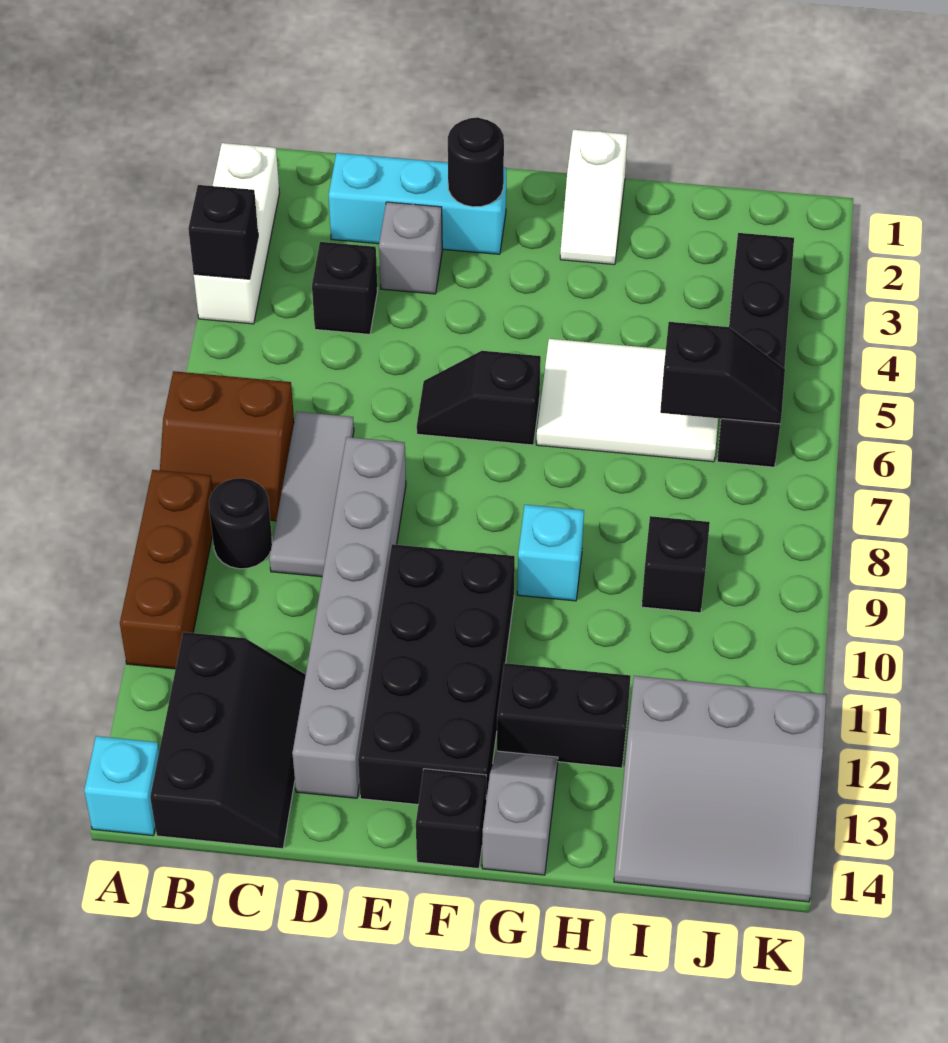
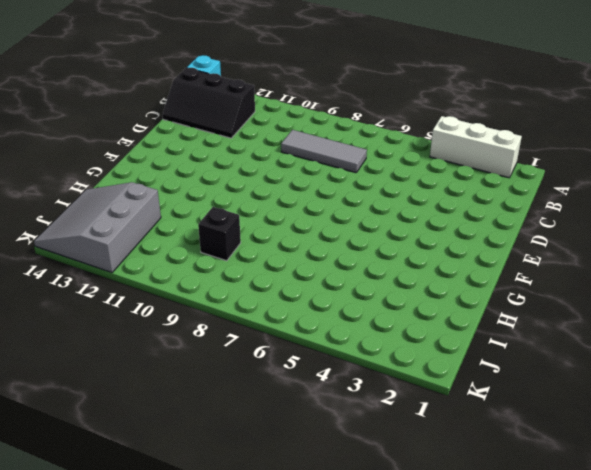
none -> brown 2x2 slope [160,371,294,521]
none -> brown 1x3 brick [120,470,213,669]
none -> black 1x1 round brick [209,478,272,569]

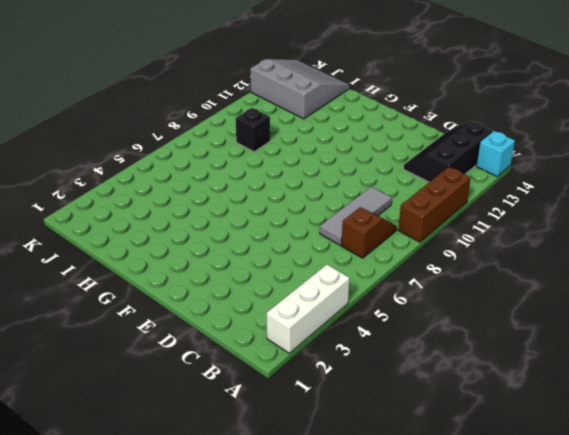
brown 1x2 slope [341,207,397,258] -> brown 2x2 slope [160,371,294,521]
none -> black 1x1 round brick [209,478,272,569]
none -> cyan 1x3 brick [329,153,506,254]
none -> black 1x1 brick [312,242,377,334]

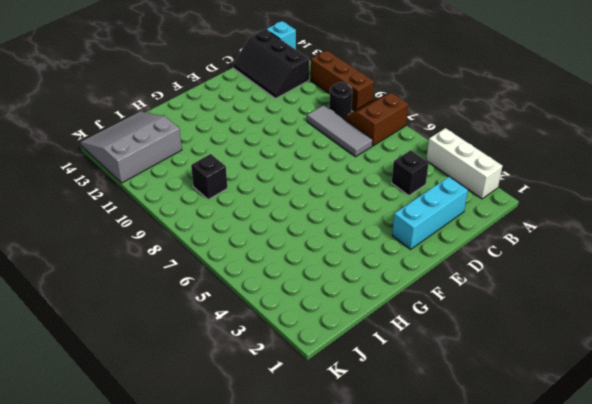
none -> grey 1x1 brick [379,202,442,294]
none -> grey 1x6 brick [292,437,406,798]
none -> black 1x2 slope [417,351,541,445]

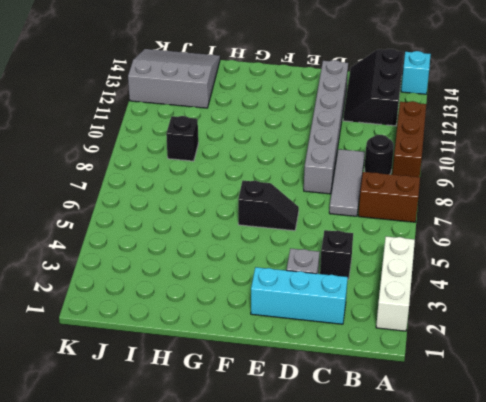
none -> black 2x4 brick [358,544,515,804]
none -> black 1x1 brick [416,769,486,868]
none -> white 1x2 slope [560,129,627,265]

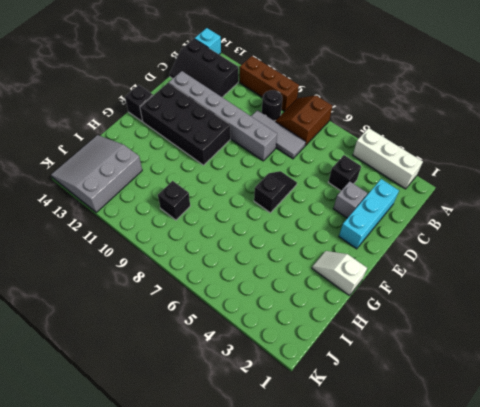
none -> white 2x3 tile [537,339,718,462]
none -> cyan 1x1 brick [517,505,584,601]
none -> black 1x2 brick [497,663,631,768]

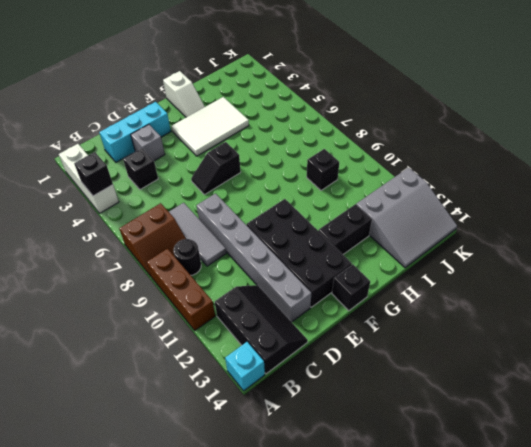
white 2x3 tile [171,97,249,156] -> white 2x3 tile moved to [537,339,718,462]
none -> cyan 1x1 brick [517,505,584,601]
none -> grey 1x2 slope [482,751,558,875]
none -> black 1x4 brick [717,233,794,467]

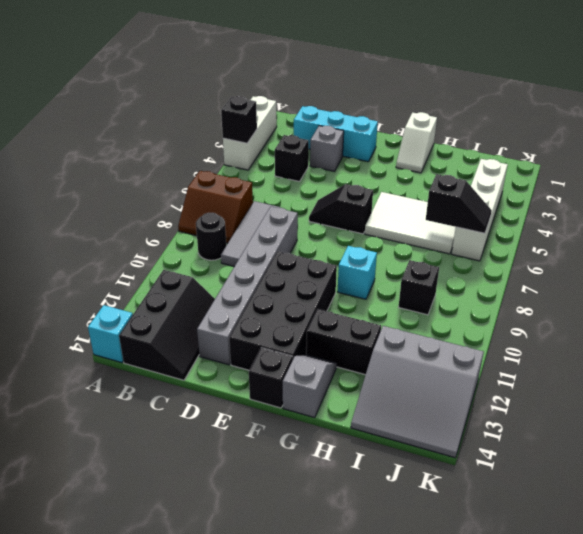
white 1x4 brick [452,159,508,261] -> black 1x4 brick [717,233,794,467]
none -> brown 1x3 brick [120,470,213,669]
none -> black 1x1 round brick [448,117,504,207]

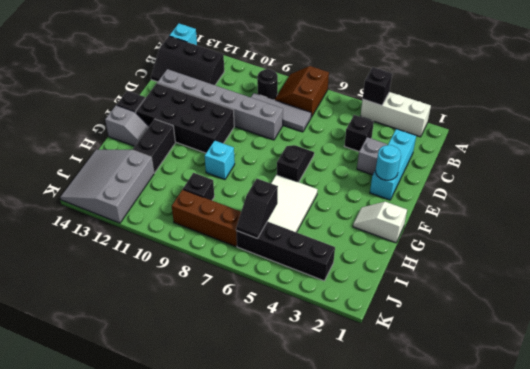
cyan 1x1 round brick [376,145,401,180] -> black 1x1 round brick [448,117,504,207]
brown 1x3 brick [172,190,241,246] -> brown 1x3 brick moved to [120,470,213,669]

